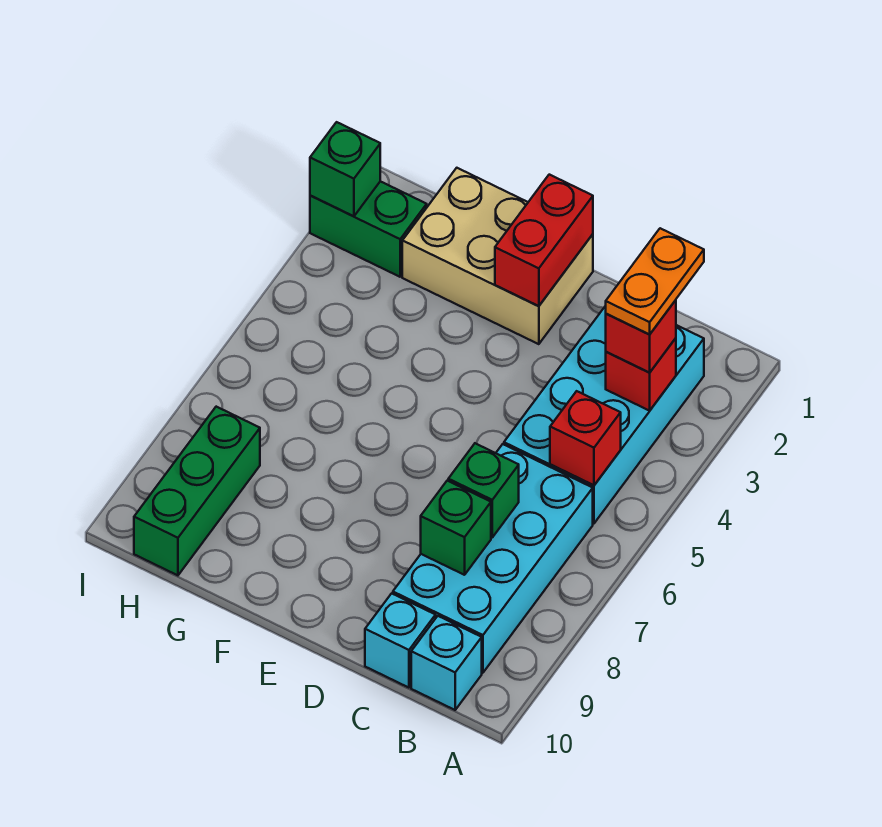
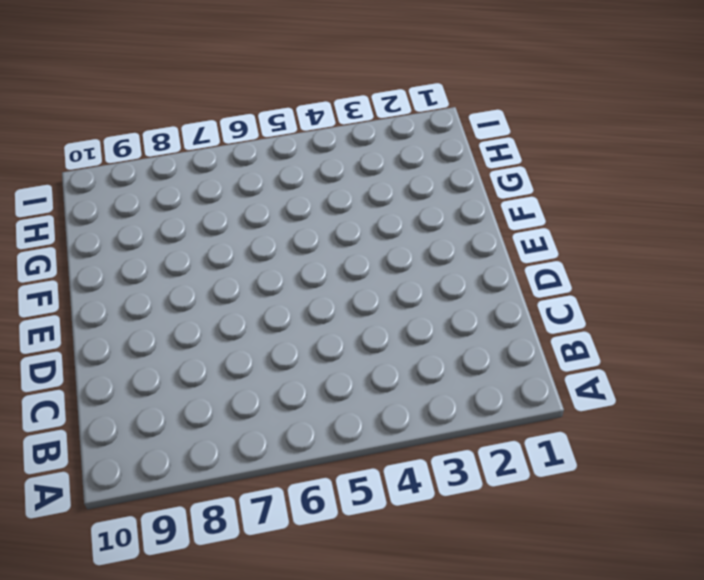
none -> cyan 2x4 brick [504,306,704,523]
none -> cyan 2x4 brick [393,444,593,673]
none -> cyan 1x1 brick [411,616,482,710]

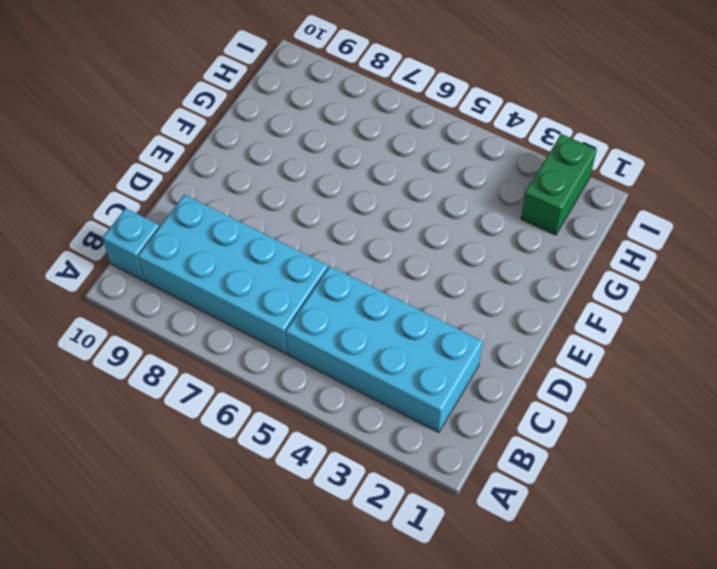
none -> cyan 1x1 brick [365,593,436,688]
none -> tan 2x3 brick [402,168,593,344]
none -> green 1x3 brick [134,407,260,575]

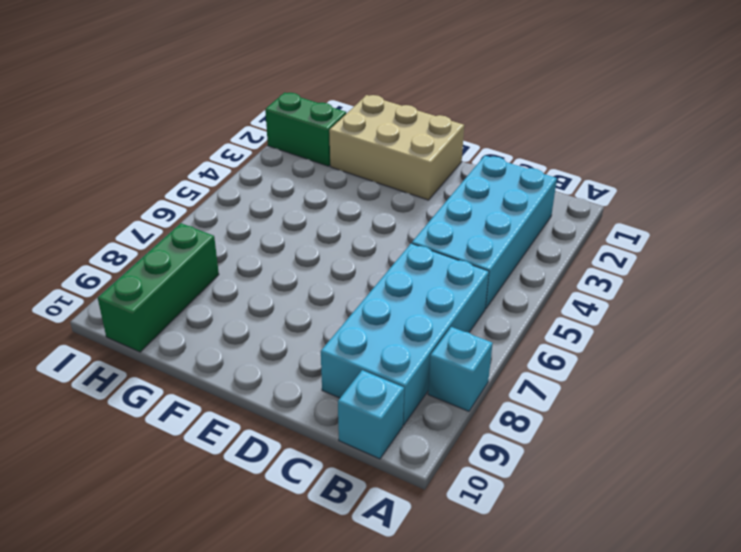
cyan 1x1 brick [428,327,493,411] -> cyan 1x1 brick moved to [365,593,436,688]
none -> red 1x1 brick [606,338,676,411]
none -> red 1x1 brick [550,391,621,485]
none -> green 1x1 brick [448,443,519,537]

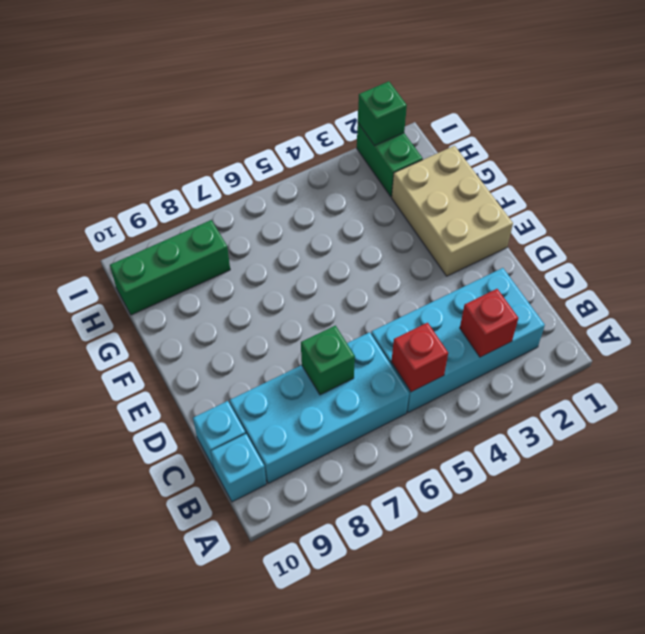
none -> green 1x1 brick [421,481,491,575]
none -> red 1x2 brick [495,175,593,306]
none -> red 1x1 brick [606,300,676,373]

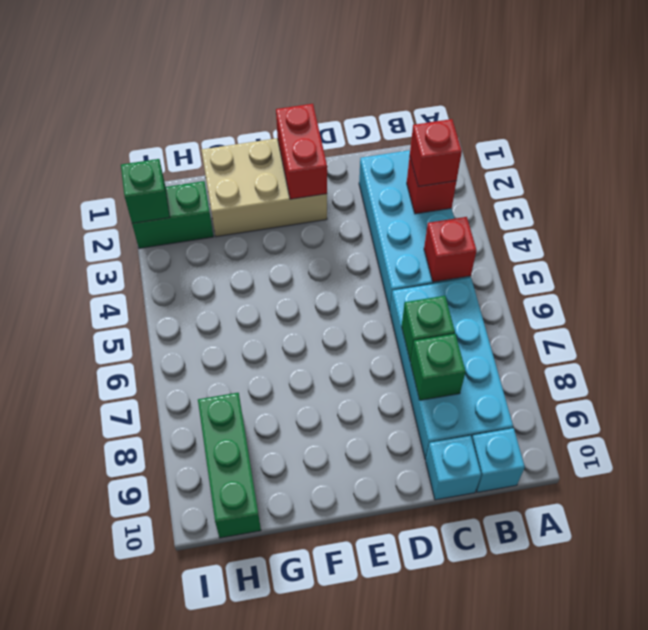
none -> orange 1x2 plate [606,228,704,334]

